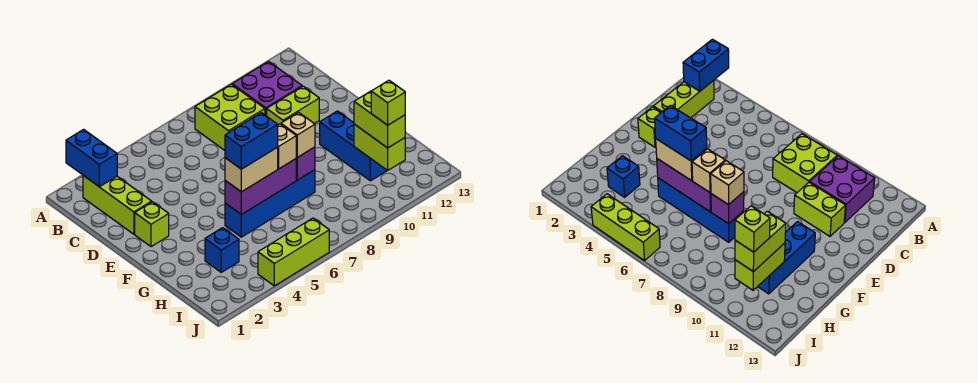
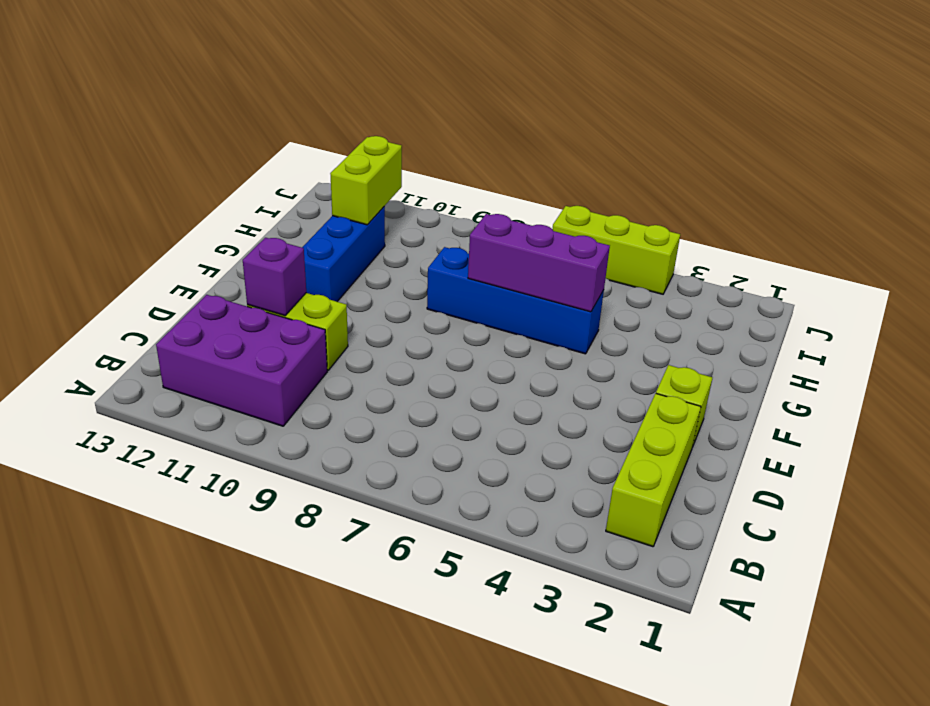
purple 2x3 brick [156,295,327,426] -> purple 2x2 brick [232,61,302,116]
purple 1x1 brick [243,238,306,316] -> purple 1x1 brick moved to [296,147,315,180]
none -> lime 2x2 brick [195,84,265,150]
none -> blue 1x1 brick [205,228,239,272]
none -> blue 1x2 brick [66,129,117,187]

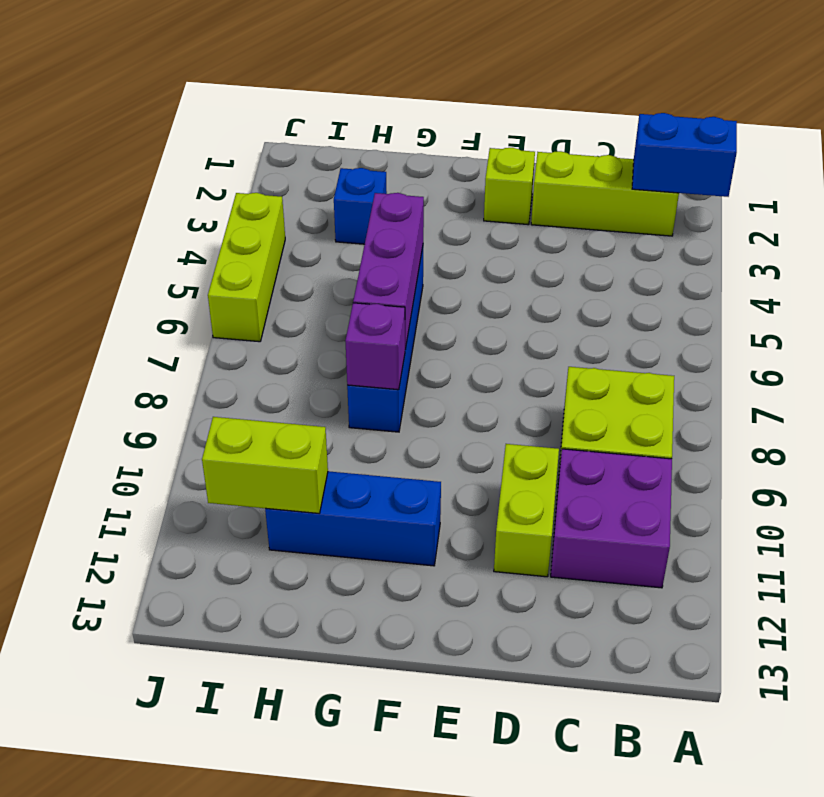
none -> tan 1x2 brick [225,147,278,192]
none -> tan 1x1 brick [278,124,296,169]
none -> tan 1x1 brick [281,112,315,157]

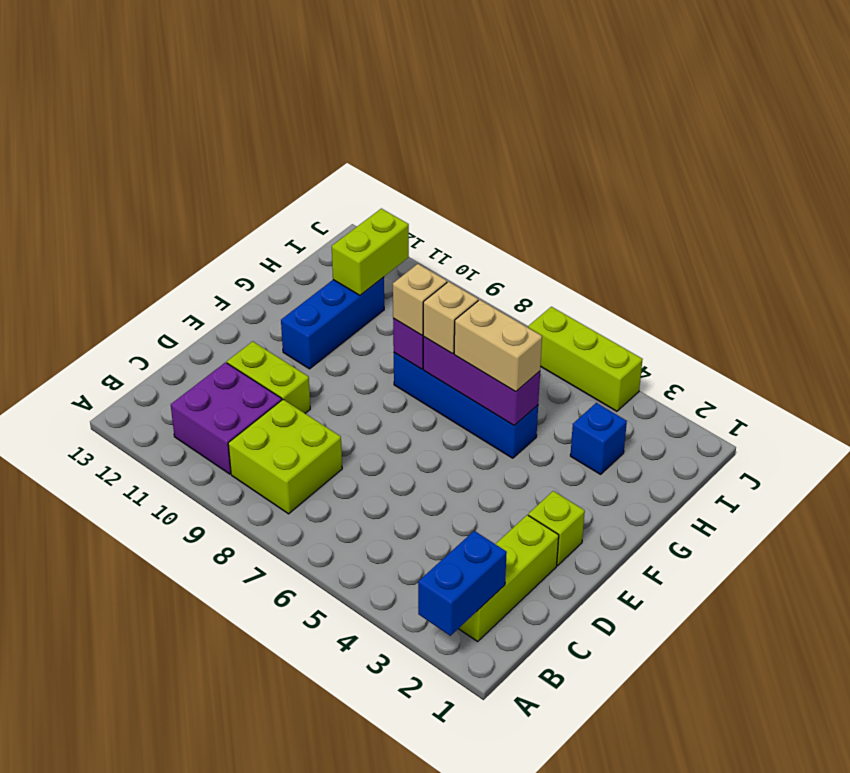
none -> lime 1x2 brick [354,91,405,148]
none -> blue 1x2 brick [225,113,278,169]
none -> lime 1x1 brick [371,80,405,125]

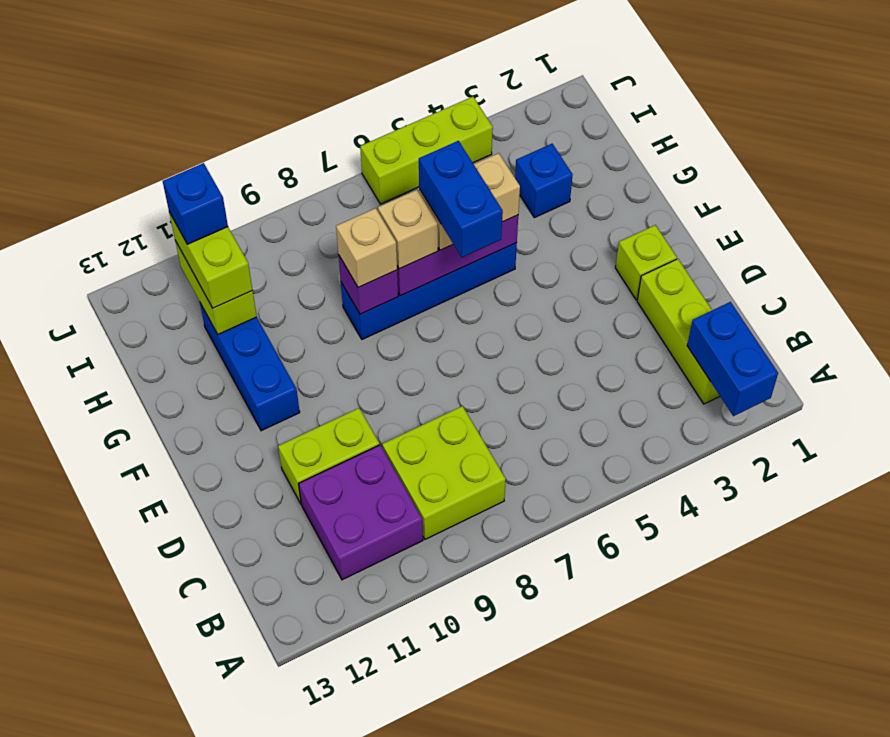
blue 1x2 brick [419,141,503,257] -> blue 1x2 brick turned to [225,113,278,169]
blue 1x1 brick [163,163,228,244] -> lime 1x1 brick [371,80,405,125]

